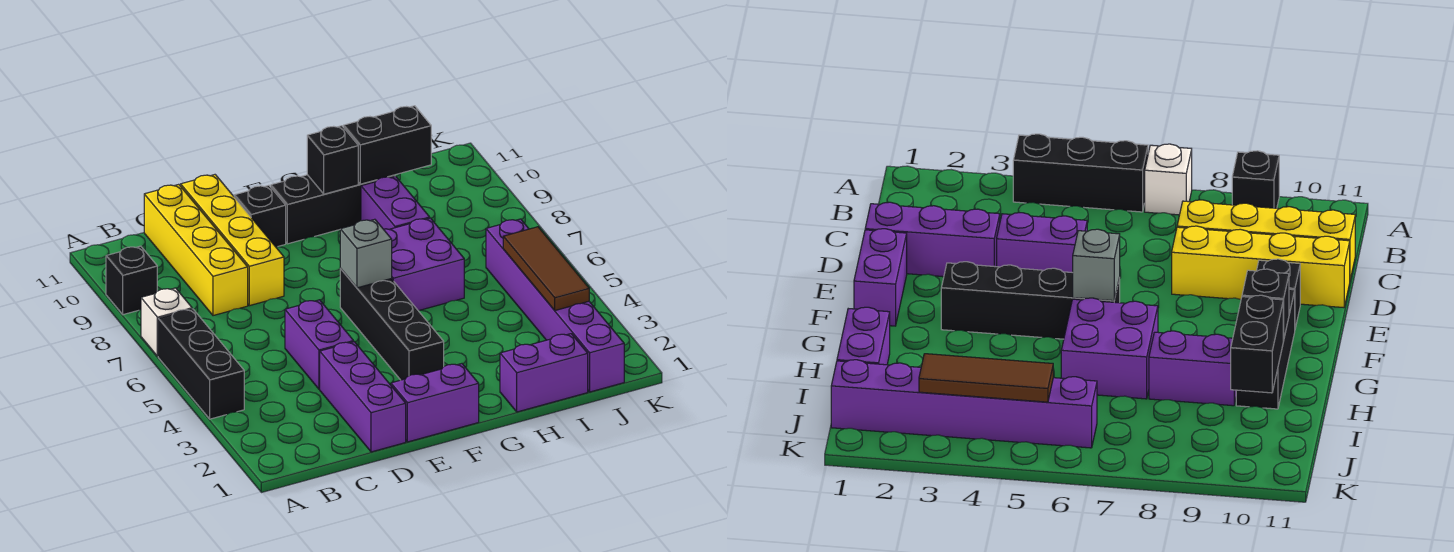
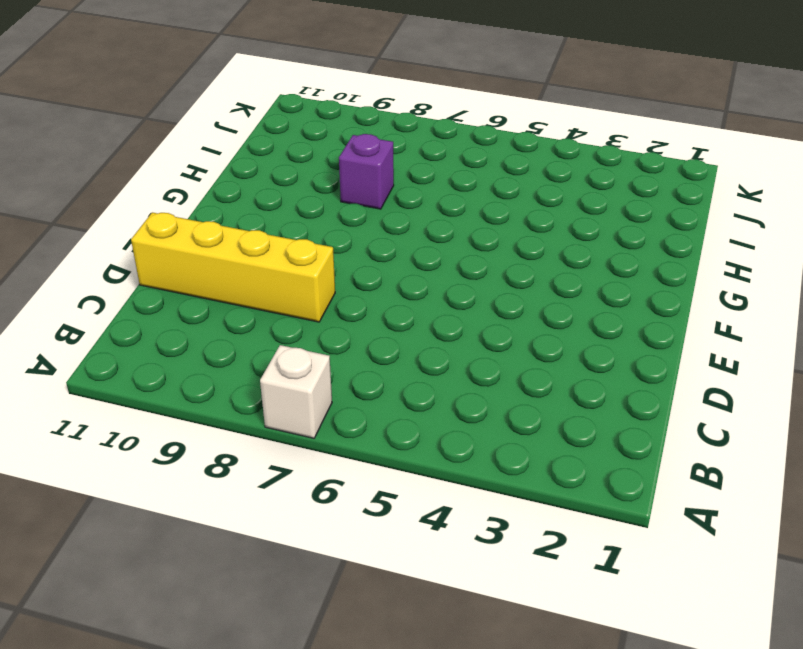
purple 1x1 brick [339,134,394,209] -> purple 1x2 brick [361,176,430,229]
none -> black 1x3 brick [158,309,244,419]
none -> black 1x1 brick [106,246,157,315]
none -> yellow 1x4 brick [144,184,248,316]

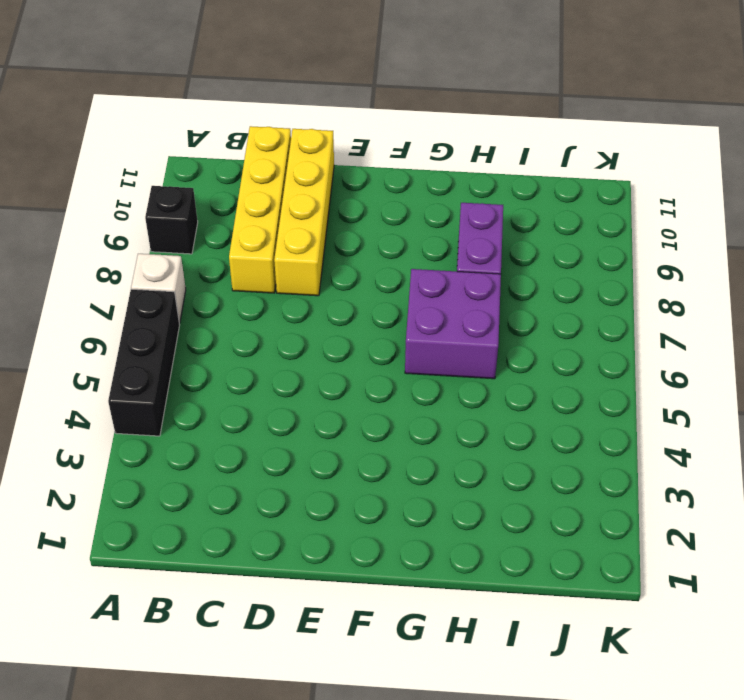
none -> purple 1x3 brick [320,342,406,452]
none -> purple 1x2 brick [285,300,354,389]
none -> purple 1x2 brick [391,364,479,442]

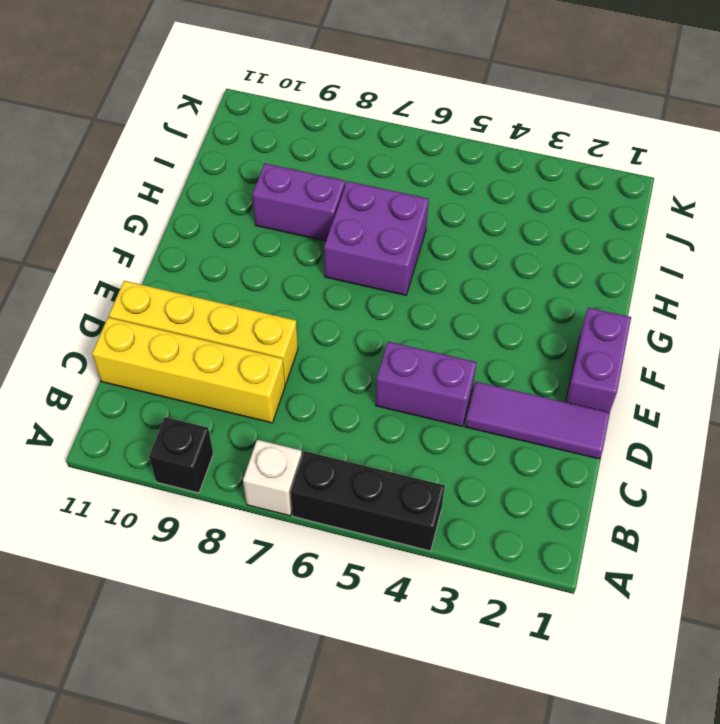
purple 1x3 tile [465,382,610,459] -> purple 1x3 brick [320,342,406,452]
none -> black 1x1 brick [234,185,286,247]
none -> black 1x4 brick [340,269,444,380]
none -> black 1x3 brick [271,175,395,244]

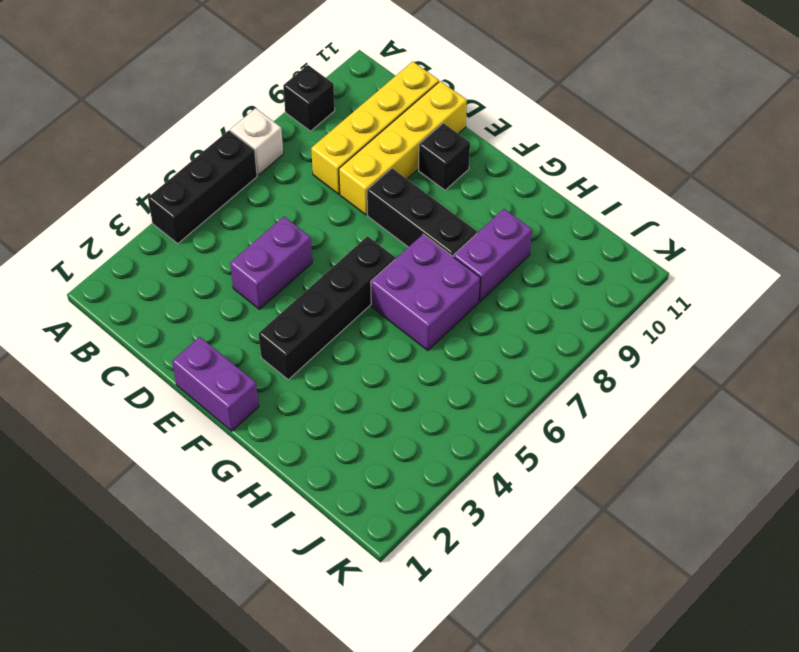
black 1x3 brick [367,168,477,256] -> black 1x3 brick moved to [271,175,395,244]
none -> purple 1x3 brick [320,342,406,452]
none -> purple 1x2 brick [500,334,588,412]
none -> purple 1x6 brick [486,219,624,392]

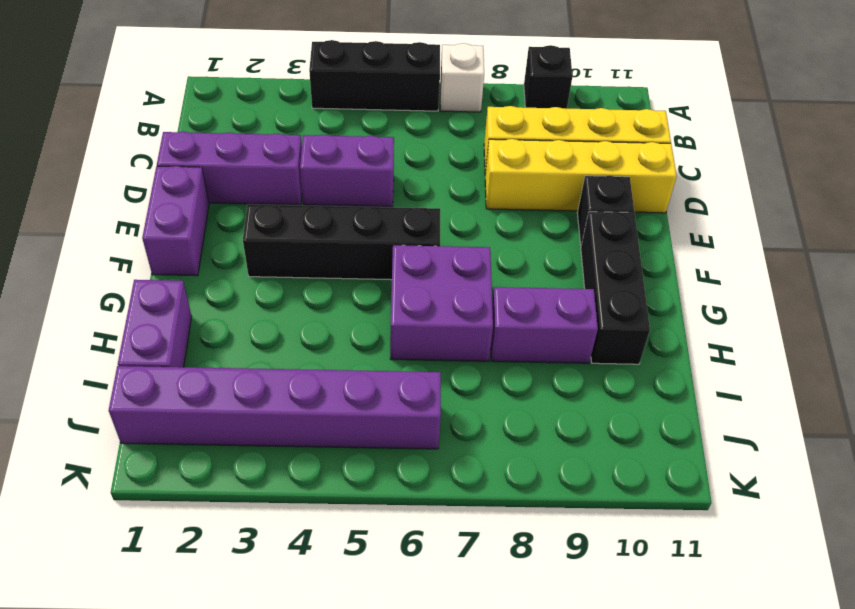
none -> grey 1x1 brick [340,219,392,288]
none -> black 1x1 brick [307,126,358,194]
none -> black 1x2 brick [344,106,431,184]

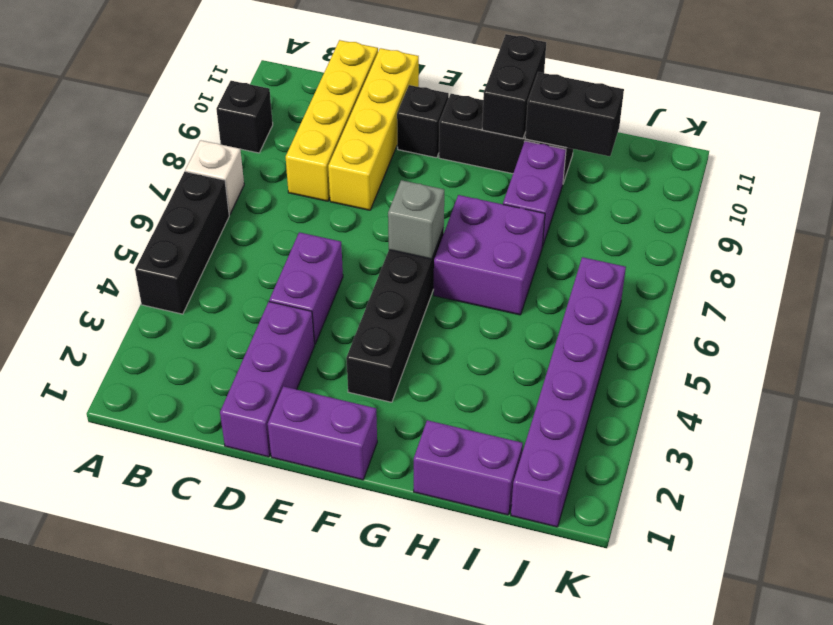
black 1x2 brick [482,34,546,138] -> black 1x1 brick [307,126,358,194]
none -> brown 1x3 tile [503,227,589,310]

